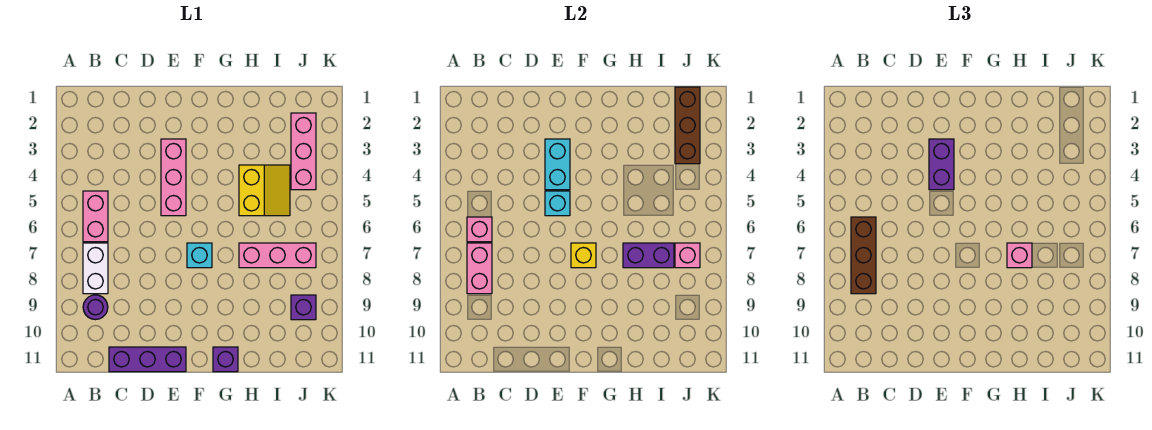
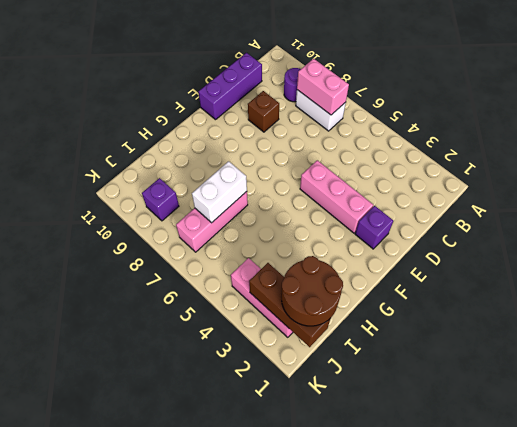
brown 1x1 brick [248,91,279,132] -> none
purple 1x1 brick [355,206,393,249] -> purple 1x1 brick moved to [213,347,238,372]
white 1x2 brick [192,161,247,223] -> purple 1x2 brick [623,243,674,268]
brown 2x2 round brick [282,256,343,326] -> none
none -> pink 1x2 brick [83,191,108,242]
none -> cyan 1x1 brick [187,243,212,268]
none -> yellow 2x2 slope [239,165,290,216]

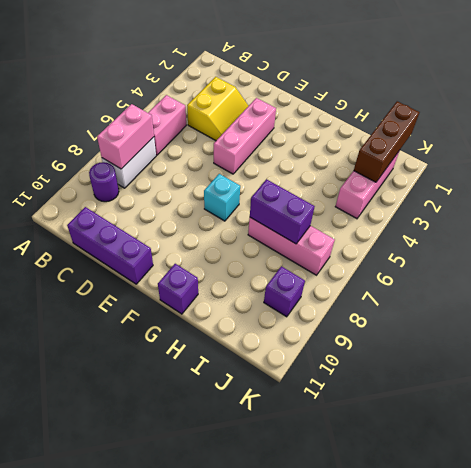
yellow 2x2 slope [187,77,248,141] -> yellow 2x2 slope moved to [239,165,290,216]
none -> pink 1x1 brick [467,217,492,242]
none -> cyan 1x2 brick [545,139,570,190]
none -> cyan 1x1 brick [545,191,570,216]

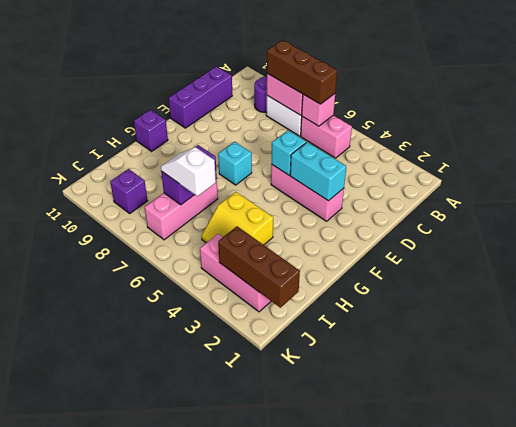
white 1x2 slope [161,147,216,196] -> none
none -> yellow 1x1 brick [571,243,596,268]
none -> pink 1x1 brick [675,243,700,268]
none -> purple 1x2 brick [929,139,954,190]

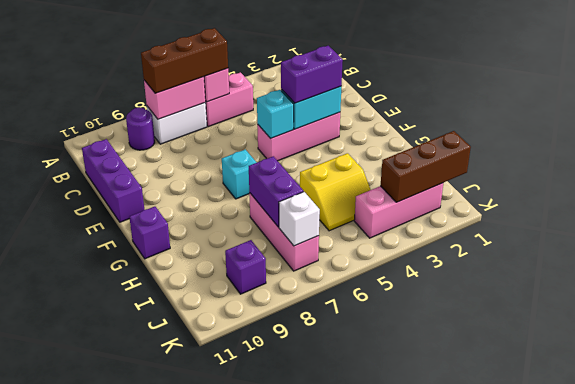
white 1x1 brick [279,192,320,246] -> pink 1x1 brick [675,243,700,268]
none -> yellow 1x1 brick [571,243,596,268]
none -> pink 1x1 brick [1007,243,1032,268]

